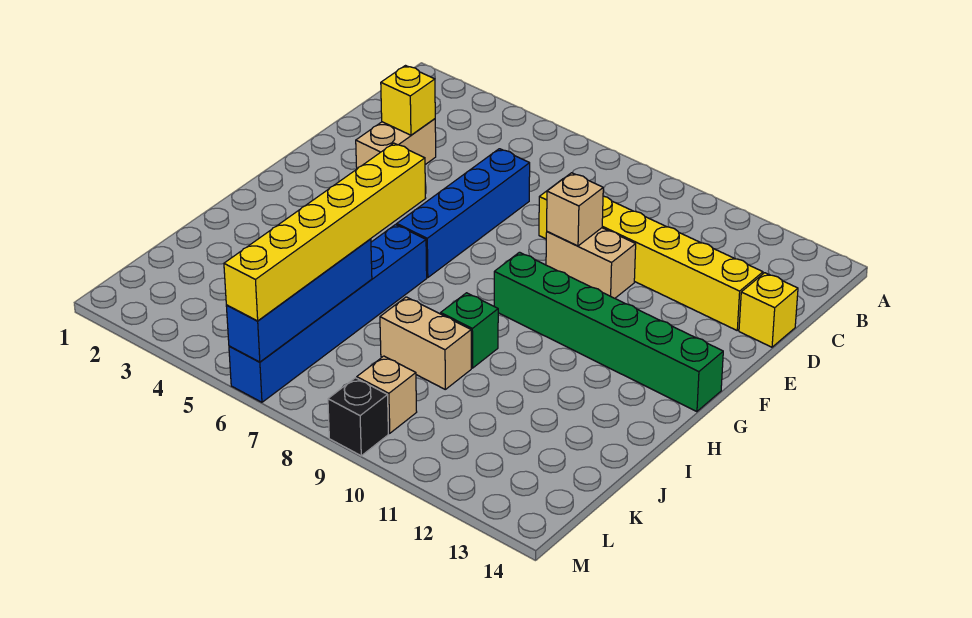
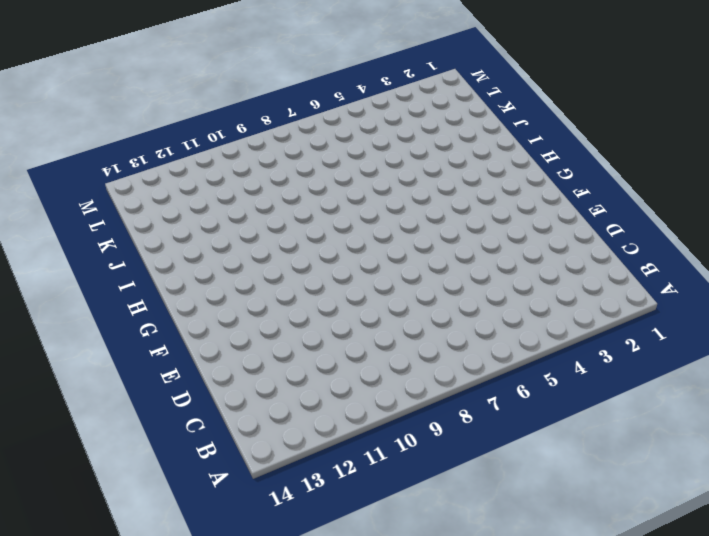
none -> tan 1x2 brick [356,119,436,169]
none -> blue 1x4 brick [397,149,530,278]
none -> yellow 1x6 brick [539,181,763,330]

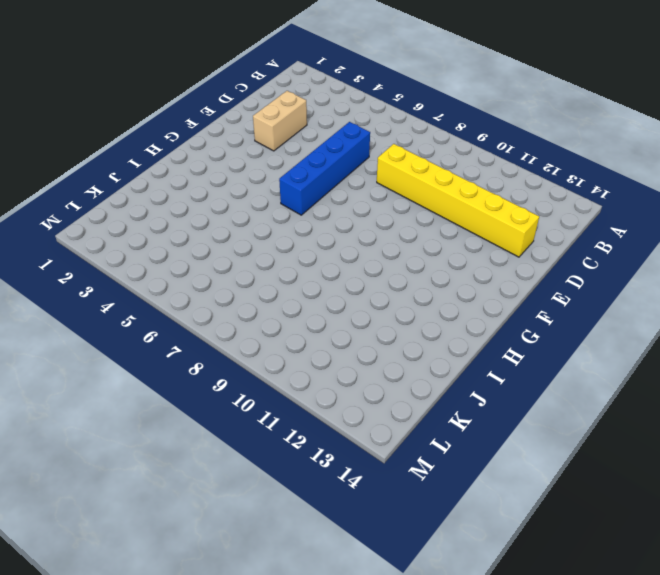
none -> yellow 1x1 brick [739,273,798,347]
none -> tan 1x2 brick [546,228,636,298]
none -> green 1x6 brick [494,252,723,412]

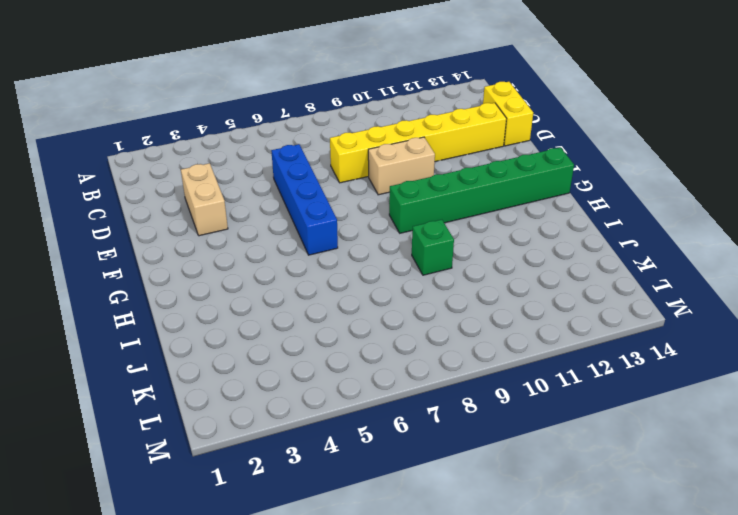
yellow 1x2 brick [483,82,533,146] -> yellow 1x1 brick [739,273,798,347]
none -> blue 1x6 brick [229,225,427,402]
none -> tan 1x2 brick [380,297,471,389]
none -> tan 1x1 brick [357,356,417,433]

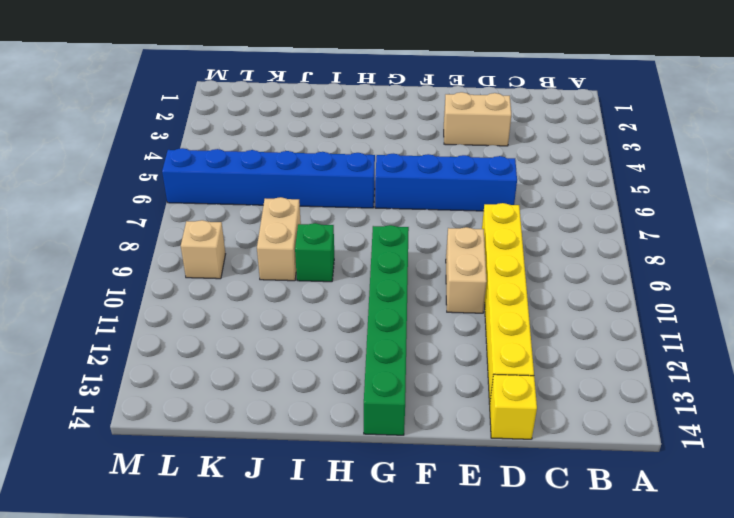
none -> black 1x1 brick [328,378,388,456]
none -> yellow 1x1 brick [381,66,435,135]
none -> tan 1x1 brick [547,173,603,246]

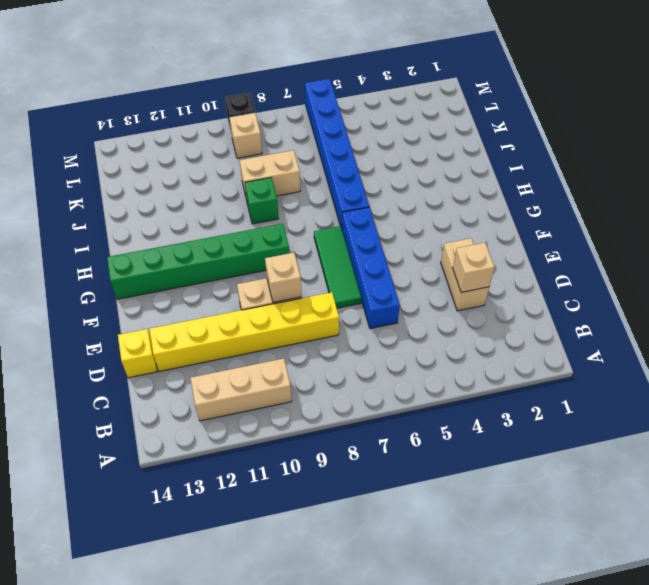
tan 1x3 brick [190,359,292,421] -> none
tan 1x1 brick [453,243,494,292] -> yellow 1x1 brick [381,66,435,135]
green 1x3 tile [314,226,361,308] -> none
none -> blue 1x4 brick [226,239,372,362]
none -> yellow 1x6 brick [224,143,426,321]

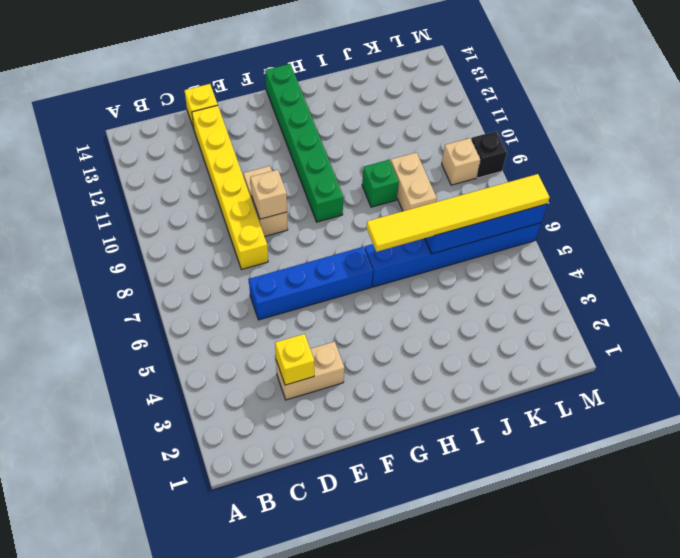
yellow 1x6 tile [366,174,550,252] -> yellow 1x6 brick [224,143,426,321]

